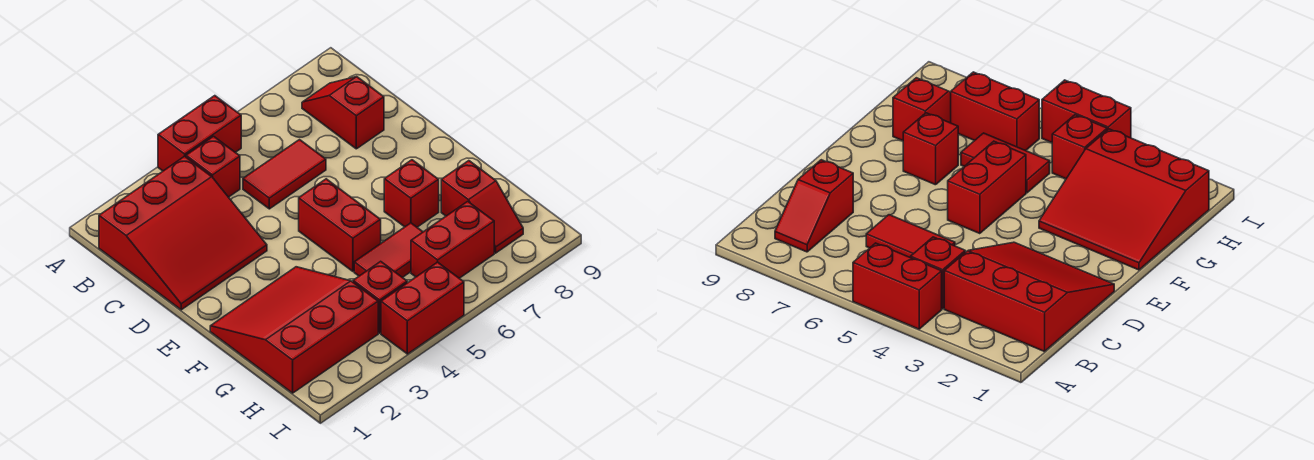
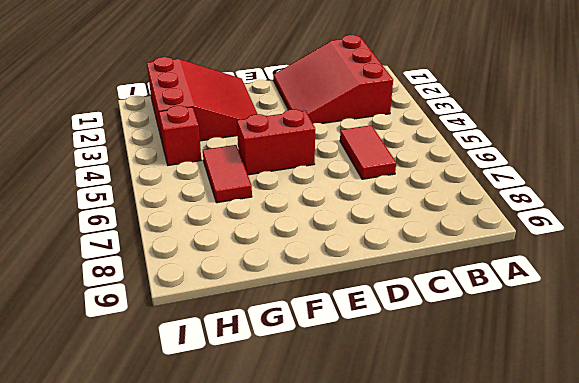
none -> red 1x2 brick [158,96,241,171]
none -> red 1x1 brick [186,136,240,197]
none -> red 1x2 slope [302,77,384,149]

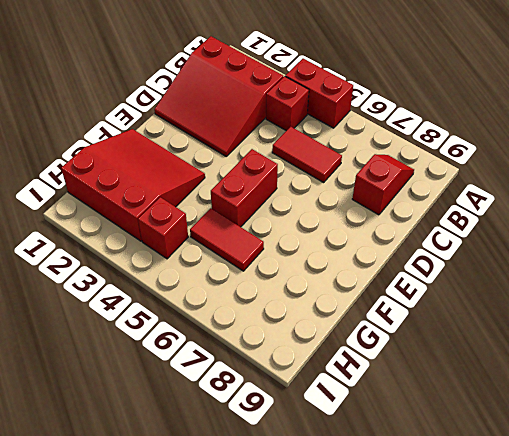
none -> red 1x1 brick [384,160,439,227]
none -> red 1x2 slope [441,161,523,253]
none -> red 1x2 brick [411,201,494,278]

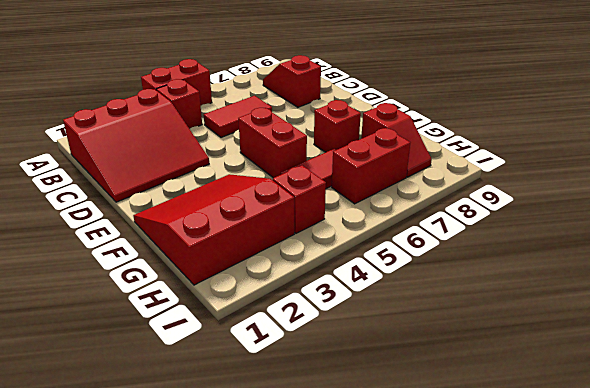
none -> red 1x2 brick [381,262,464,354]

